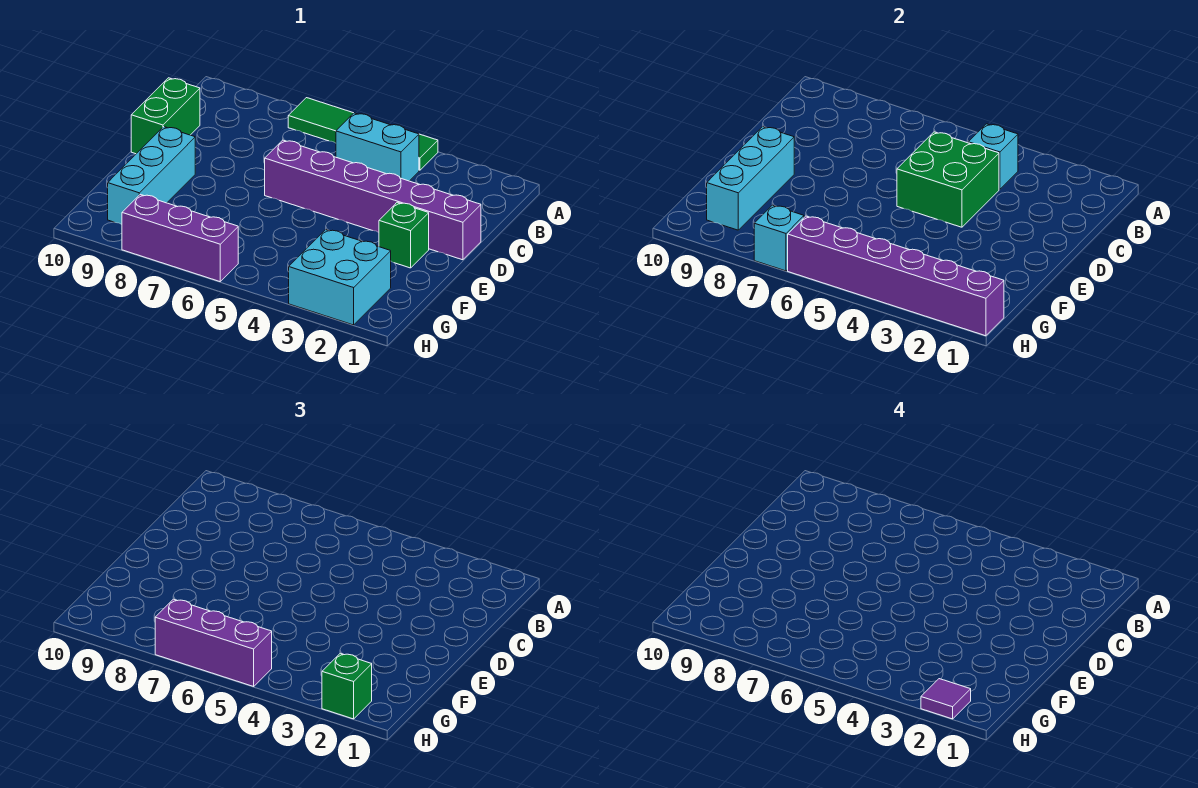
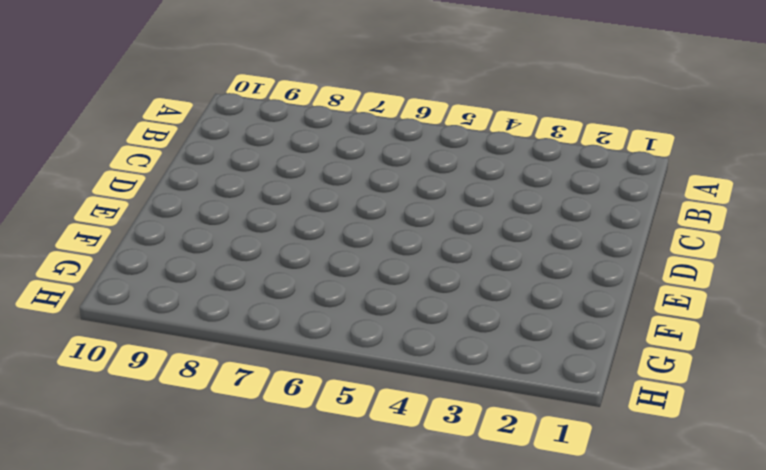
none -> green 1x4 tile [288,98,438,170]
none -> cyan 1x2 brick [336,113,419,181]
none -> green 1x2 brick [131,78,200,154]

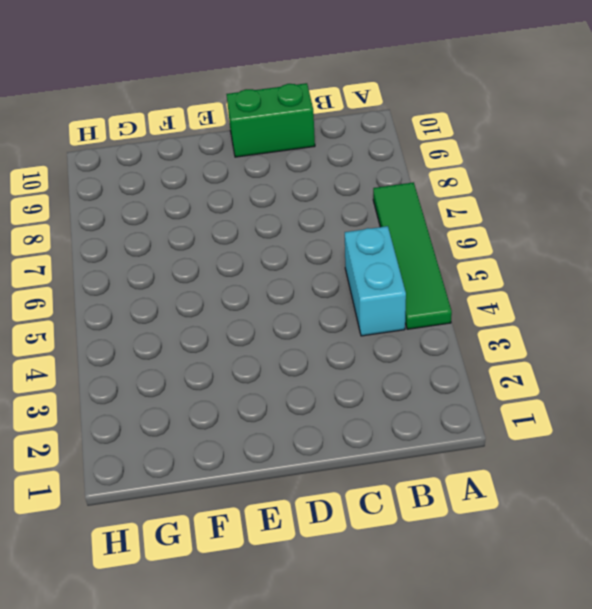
none -> purple 1x6 brick [265,140,481,260]
none -> green 1x1 brick [379,202,429,268]
none -> cyan 1x3 brick [108,127,195,224]

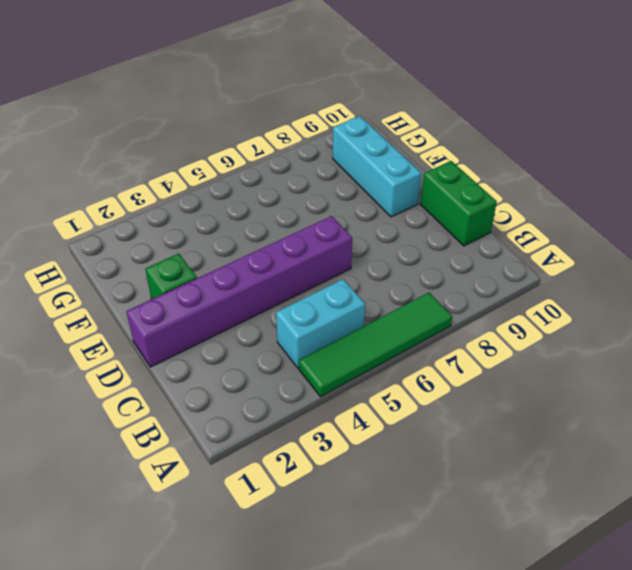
none -> cyan 2x2 brick [289,230,391,325]
none -> purple 1x3 brick [122,195,238,282]
none -> cyan 1x1 brick [968,124,1018,189]

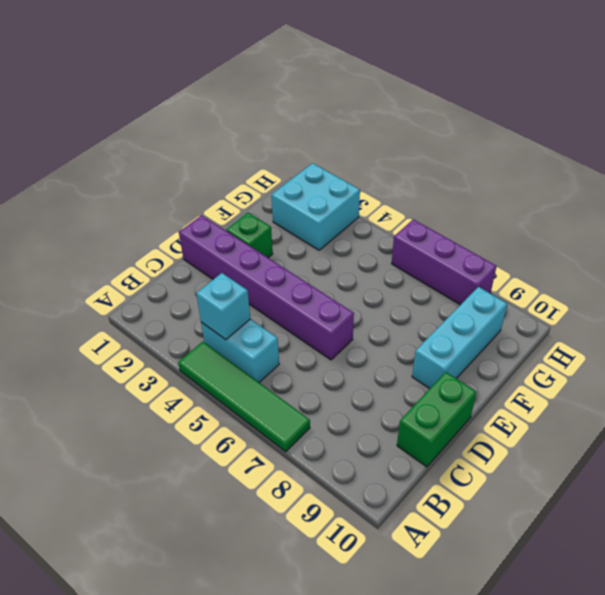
none -> green 2x2 brick [897,132,999,227]
none -> cyan 1x3 brick [707,127,794,230]
none -> purple 1x6 brick [788,216,1004,336]

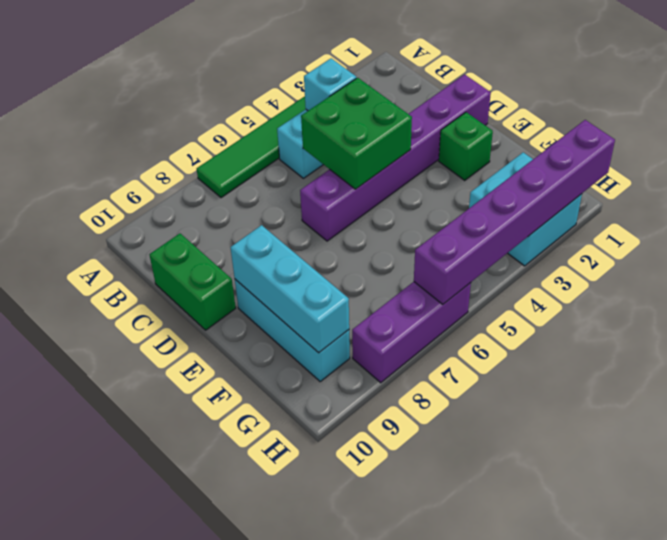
none -> cyan 1x1 brick [754,205,804,271]
none -> green 1x1 brick [322,653,372,719]
none -> purple 1x3 brick [155,599,272,686]

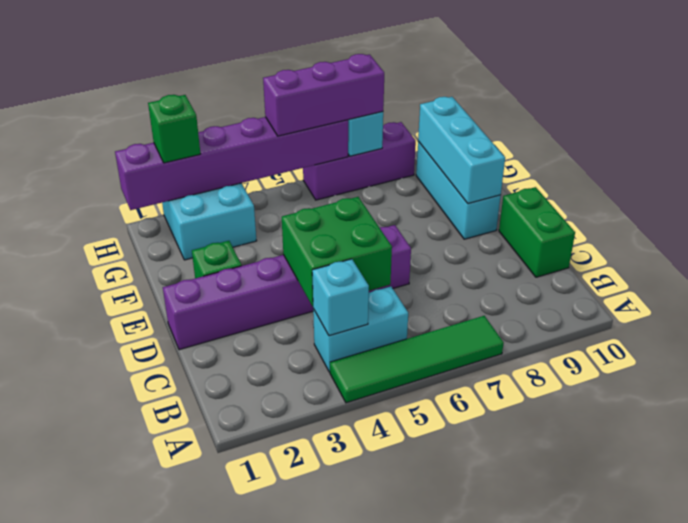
none -> purple 1x1 tile [921,679,971,719]

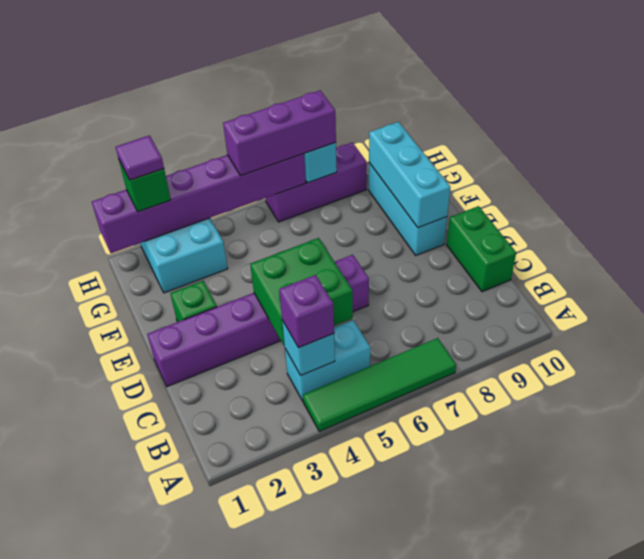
purple 1x1 brick [279,275,334,348] -> none

